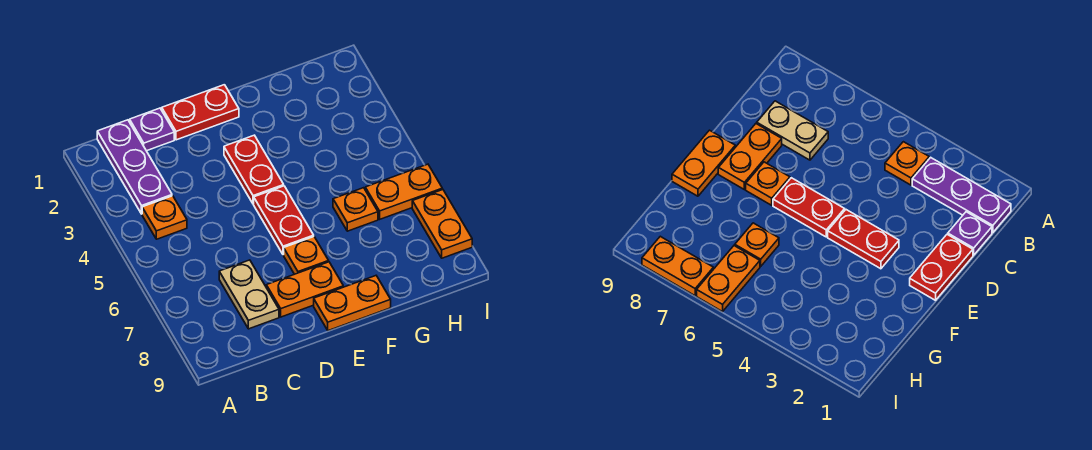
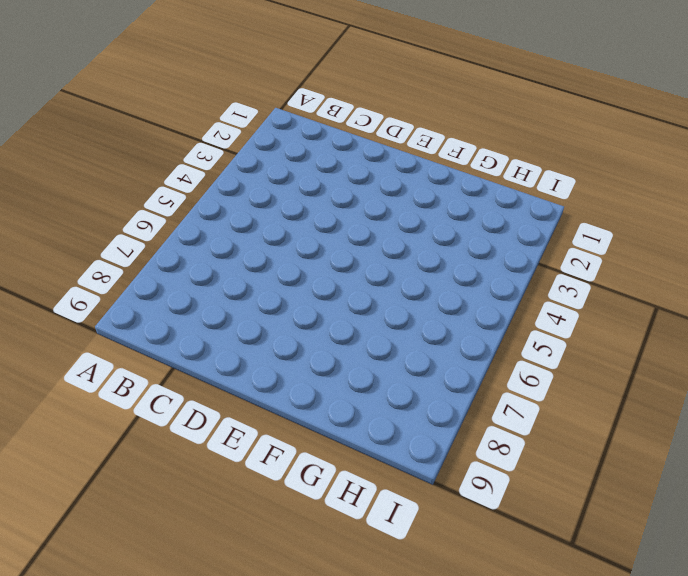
none -> purple 1x3 plate [97,120,172,214]
none -> orange 1x1 plate [142,196,187,239]
none -> purple 1x1 plate [130,108,174,151]

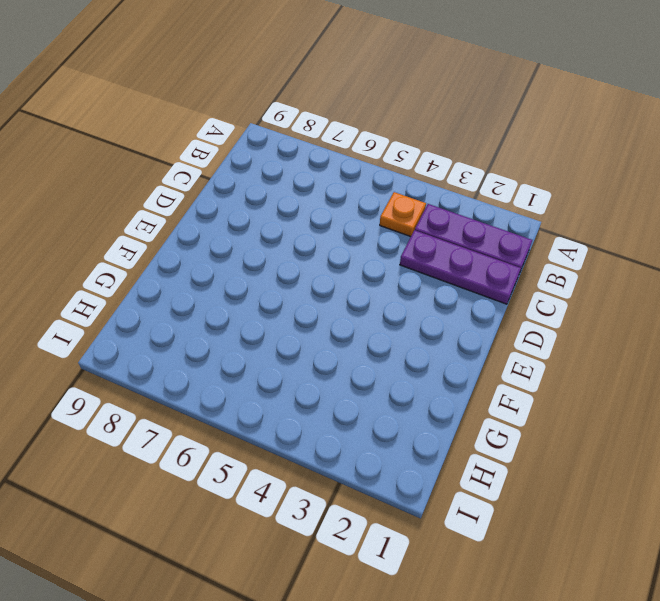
purple 1x3 plate [400,230,521,304] -> purple 1x1 plate [130,108,174,151]
none -> tan 1x2 plate [219,260,279,329]
none -> red 1x2 plate [162,85,239,140]
none -> orange 1x2 plate [266,262,343,317]

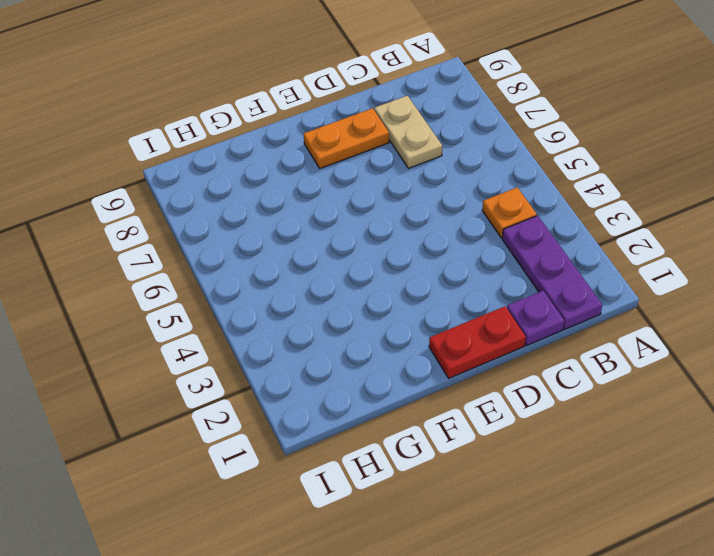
none -> red 1x2 plate [224,135,284,204]
none -> red 1x2 plate [254,186,314,255]
none -> orange 1x1 plate [284,237,329,274]

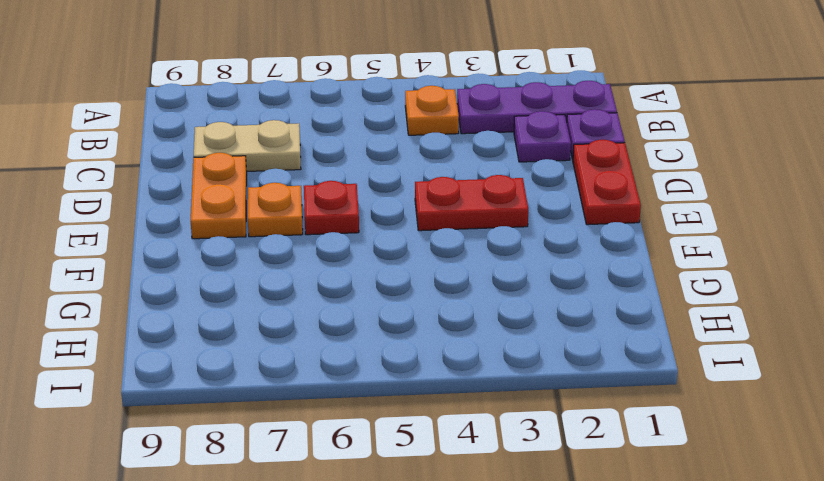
purple 1x1 plate [514,111,571,162] -> none
red 1x1 plate [304,181,359,235] -> red 1x2 plate [254,186,314,255]
none -> orange 1x2 plate [314,276,391,331]
none -> orange 1x1 plate [333,188,378,231]
none -> orange 1x2 plate [365,164,442,219]

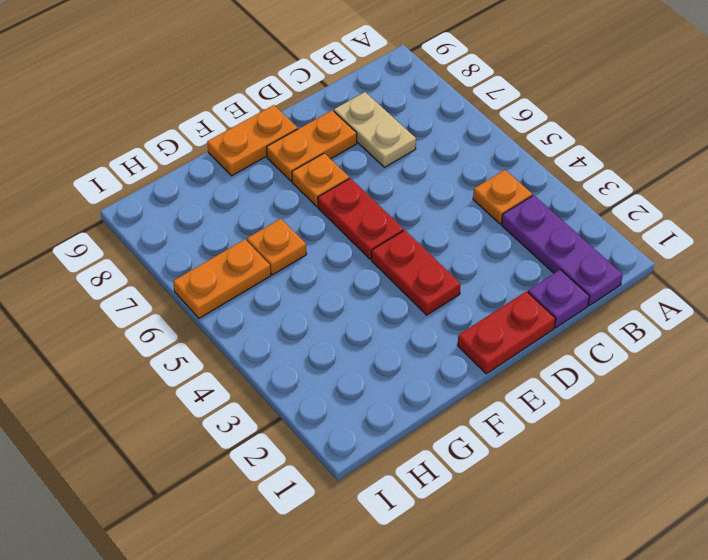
none -> orange 1x2 plate [412,189,472,258]

